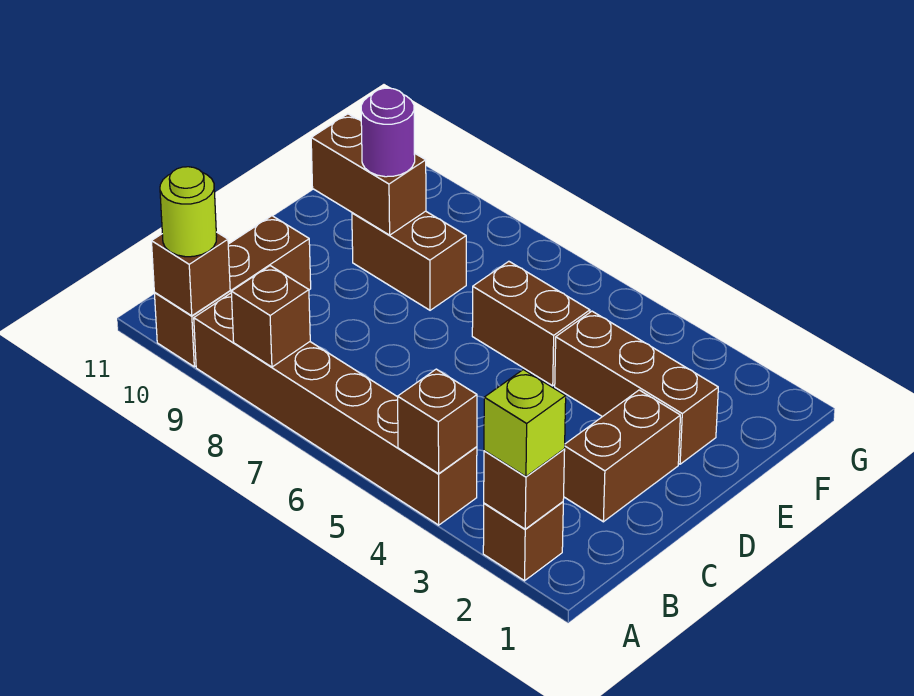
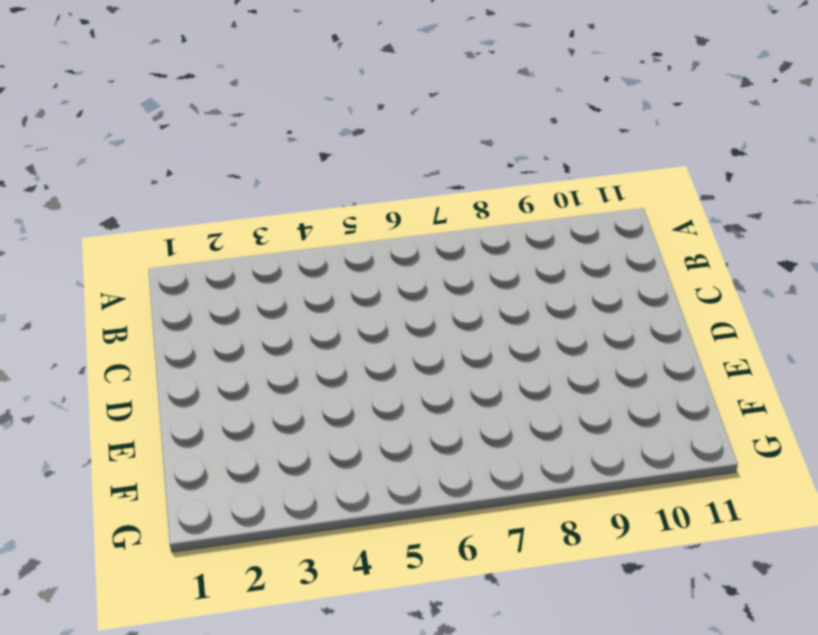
none -> brown 1x1 brick [483,502,563,581]
none -> brown 1x6 brick [194,293,477,525]
none -> brown 1x3 brick [154,216,311,367]

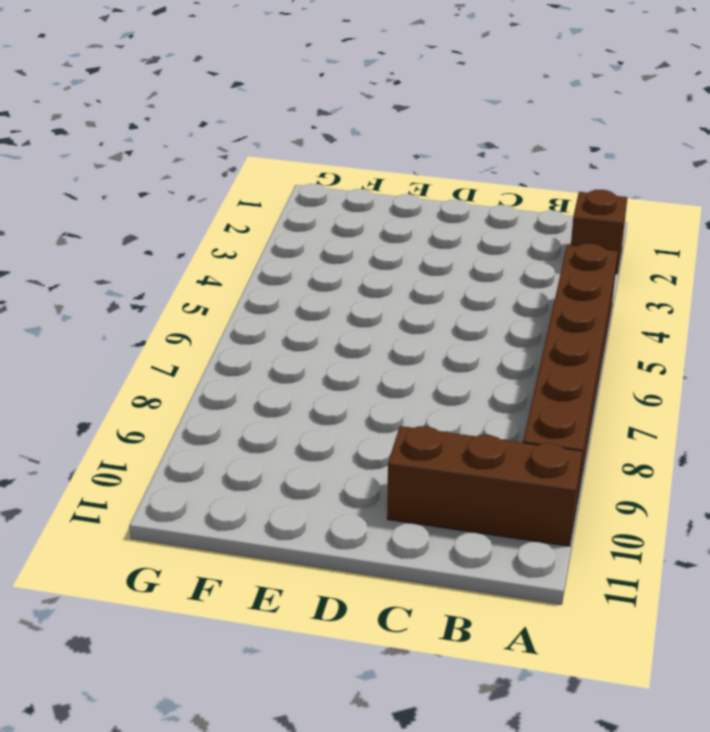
none -> brown 1x2 brick [564,390,680,522]
none -> brown 1x3 brick [555,311,718,464]
none -> brown 1x2 brick [472,261,590,386]

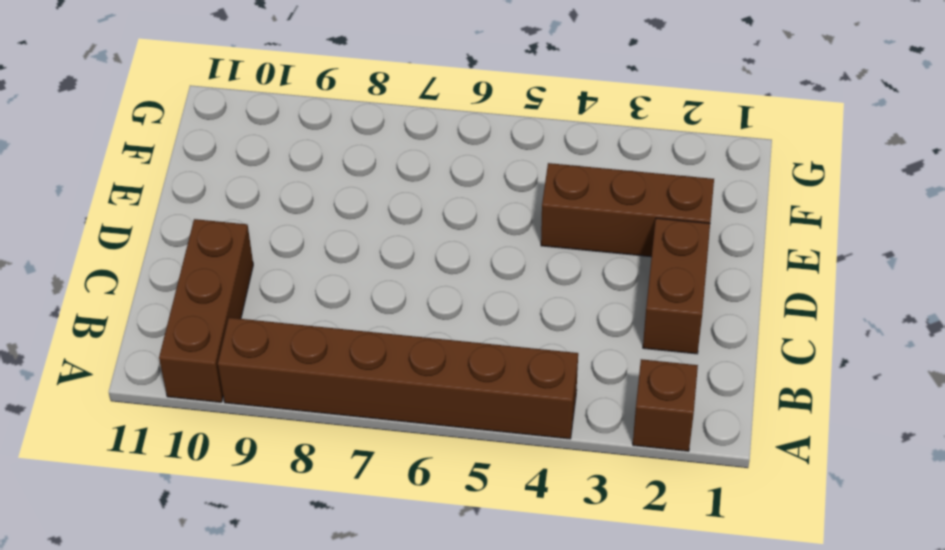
none -> brown 1x2 brick [472,261,590,386]
none -> brown 1x2 brick [352,211,466,310]
none -> brown 1x1 brick [484,449,565,529]

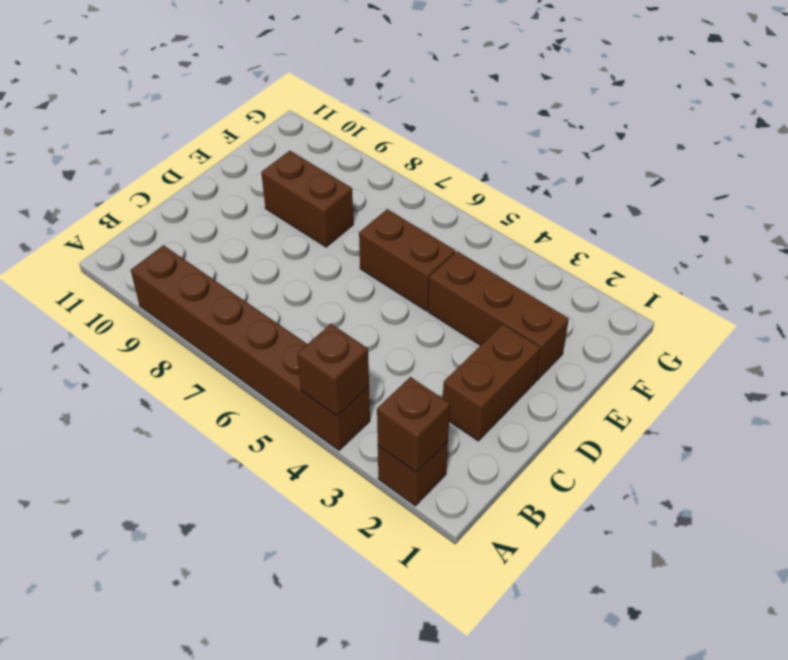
none -> brown 1x3 brick [154,216,311,367]
none -> brown 1x1 brick [231,266,310,367]
none -> brown 1x1 brick [152,232,230,316]

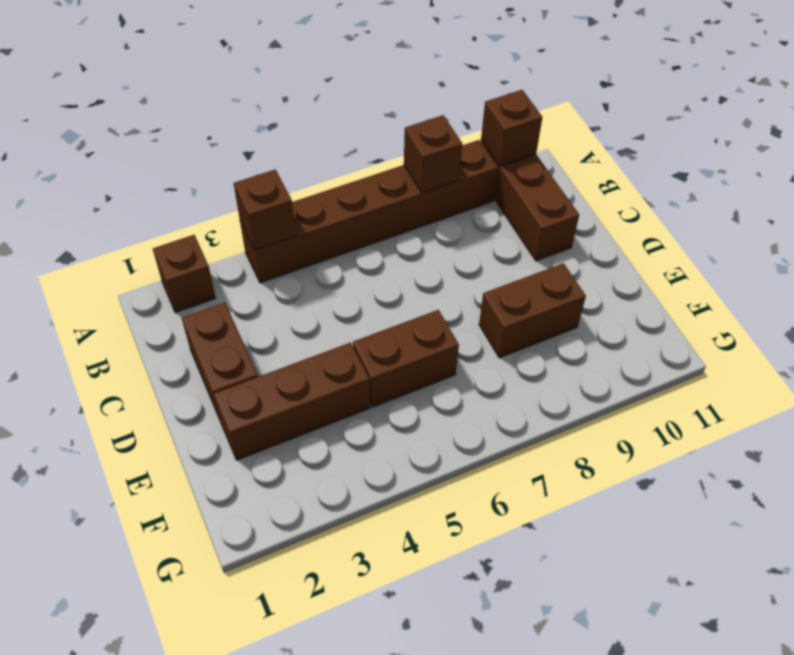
none -> brown 1x1 brick [484,449,565,529]
none -> brown 1x2 brick [311,114,426,235]
none -> lime 1x1 brick [484,370,566,476]

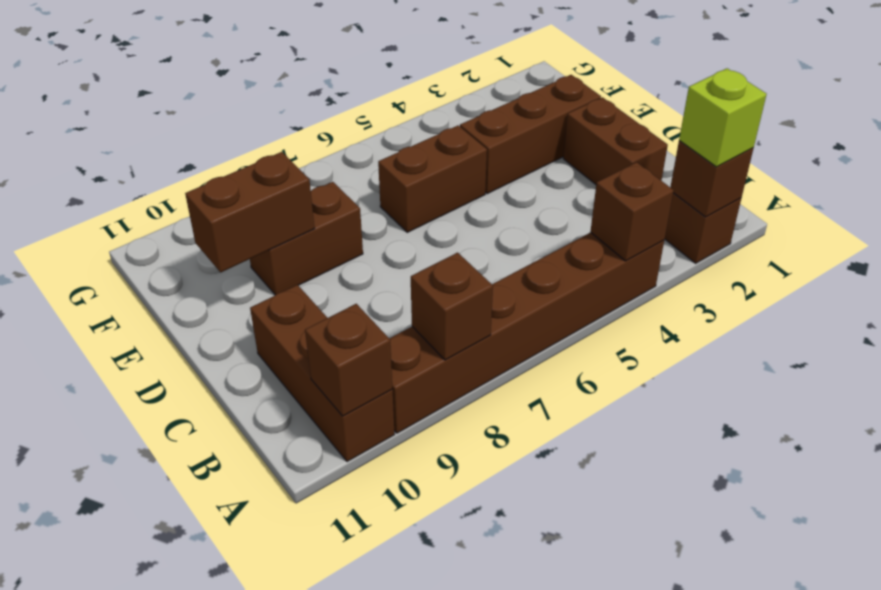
none -> lime 1x1 round brick [160,167,217,257]
none -> purple 1x1 round brick [361,88,415,177]

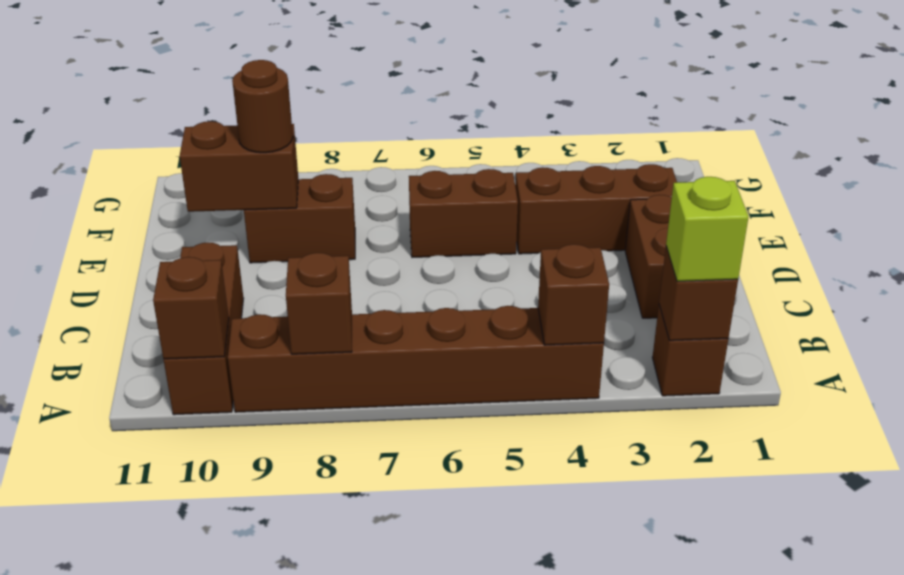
brown 1x1 round brick [232,60,293,153] -> purple 1x1 round brick [361,88,415,177]
none -> lime 1x1 round brick [160,167,217,257]

